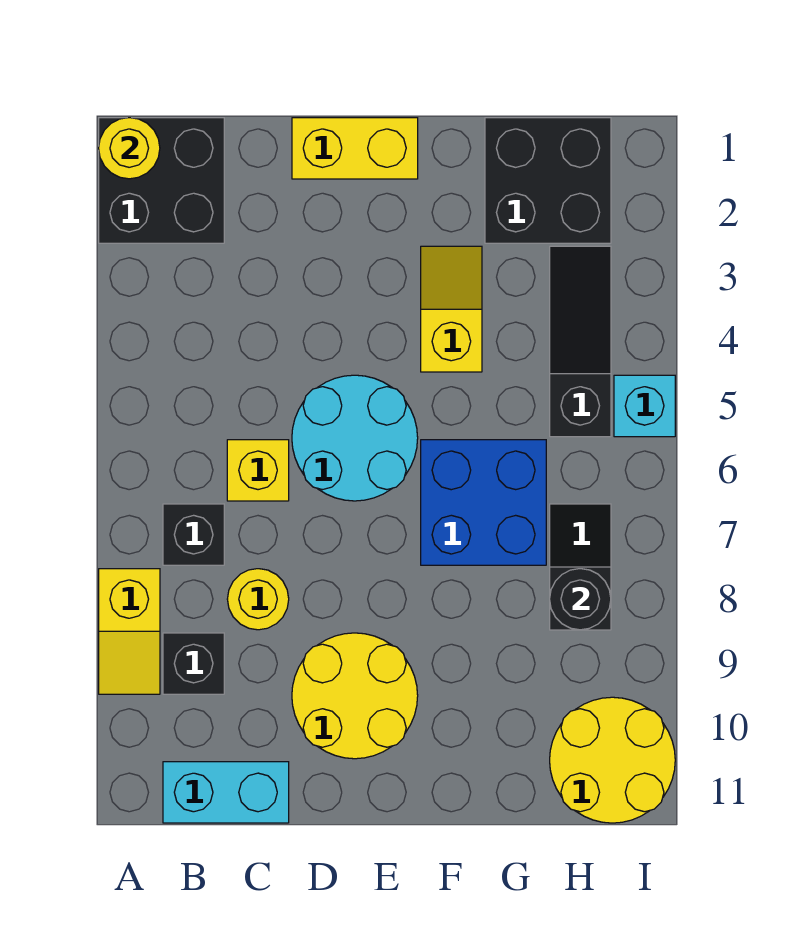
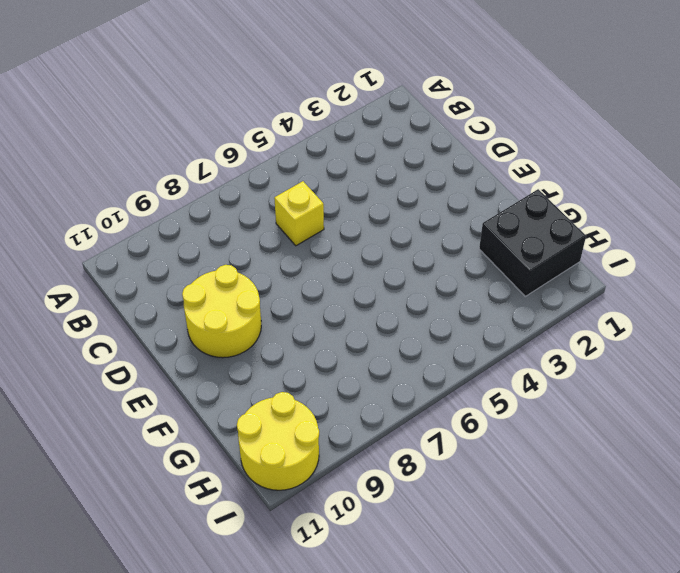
none -> black 2x2 brick [99,118,224,243]
none -> yellow 1x2 slope [99,569,160,694]
none -> black 1x1 brick [163,504,224,565]

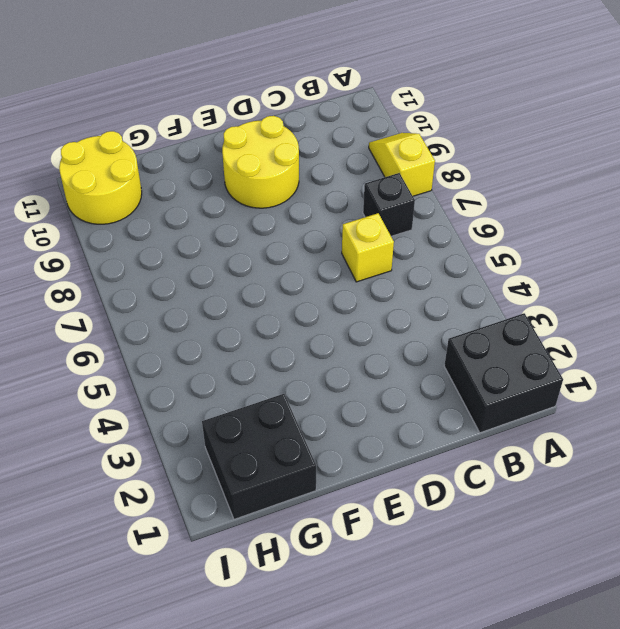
none -> black 1x1 brick [163,633,224,694]
none -> cyan 1x2 brick [163,762,289,823]
none -> yellow 1x1 round brick [227,569,289,630]

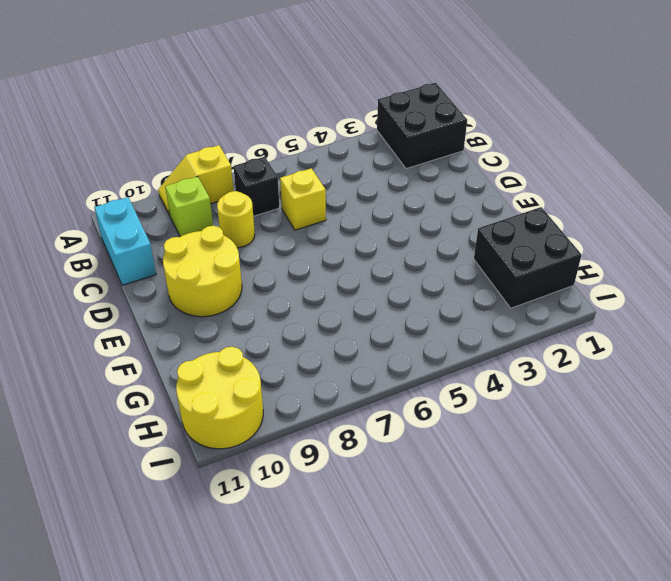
lime 1x1 brick [165,176,213,237] -> black 1x1 brick [163,633,224,694]
none -> yellow 1x2 brick [292,118,418,179]
none -> cyan 2x2 round brick [292,375,418,501]
none -> yellow 1x2 slope [421,246,482,372]

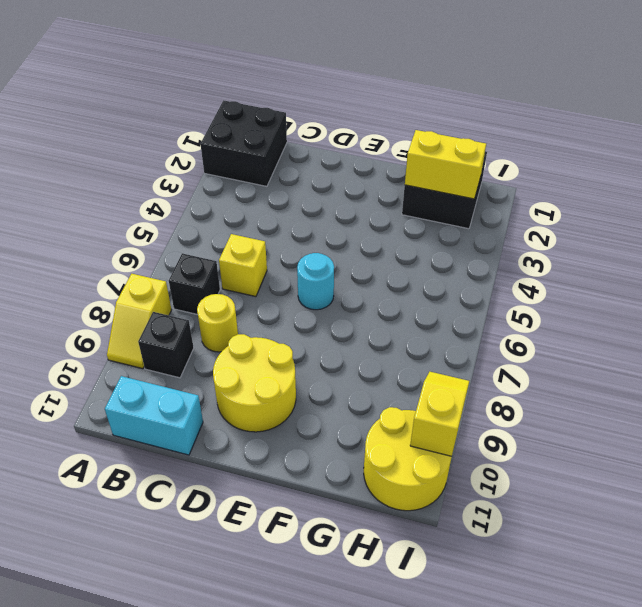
cyan 1x1 round brick [297,253,334,310] -> cyan 2x2 round brick [292,375,418,501]
yellow 1x2 brick [405,130,486,199] -> yellow 1x2 brick moved to [292,118,418,179]
yellow 1x2 slope [410,372,469,456] -> yellow 1x2 slope moved to [421,246,482,372]
none -> blue 2x2 brick [421,440,546,565]
none -> black 1x3 slope [550,246,611,437]
none -> black 1x2 slope [550,504,611,630]

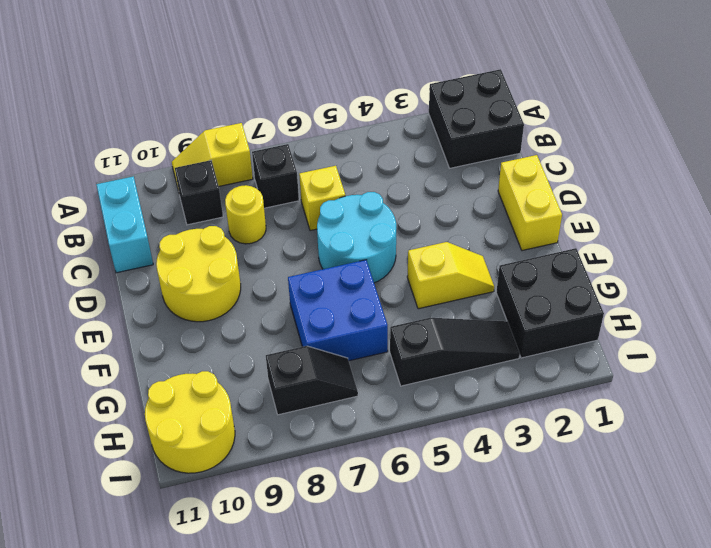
none -> cyan 1x1 brick [614,375,675,437]
none -> yellow 1x1 round brick [99,118,160,179]
none -> black 1x1 round brick [550,569,611,630]

